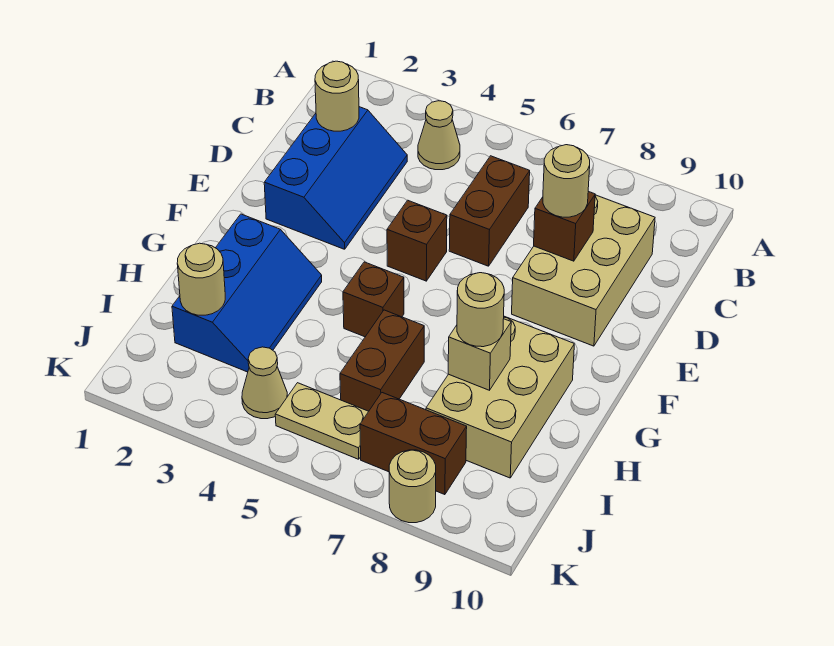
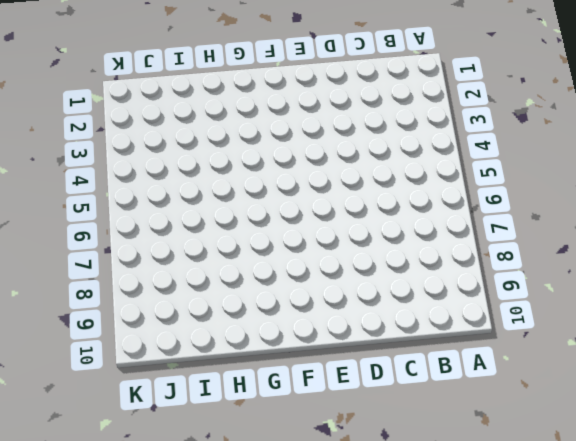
none -> tan 1x1 cone [418,101,460,170]
none -> blue 2x3 slope [264,107,407,249]
none -> brown 1x2 brick [449,156,530,266]

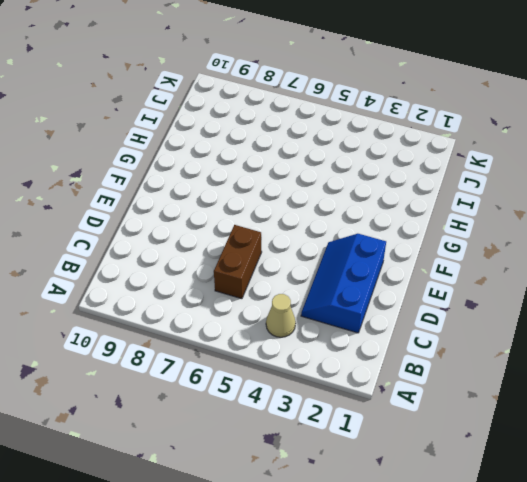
none -> tan 2x3 brick [512,195,655,346]
none -> brown 1x1 brick [387,200,447,281]
none -> blue 2x3 slope [172,214,322,372]

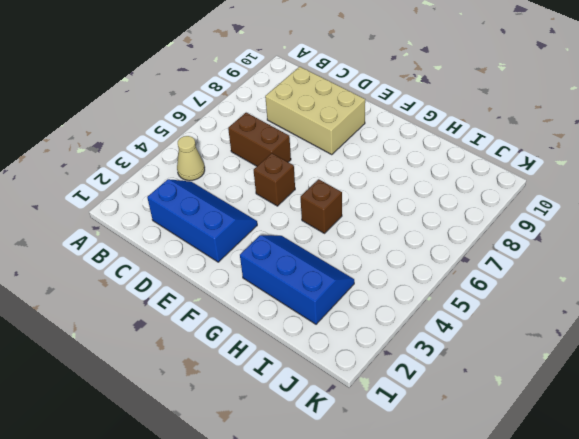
none -> tan 2x3 brick [426,316,574,478]
none -> brown 1x2 brick [340,310,424,411]
none -> tan 1x1 cone [242,347,287,419]

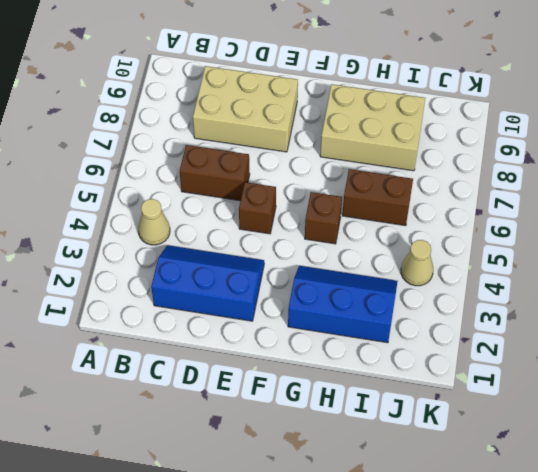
none -> tan 1x2 plate [275,383,369,459]
none -> brown 1x2 brick [360,393,467,495]
none -> tan 1x1 round brick [389,450,436,523]

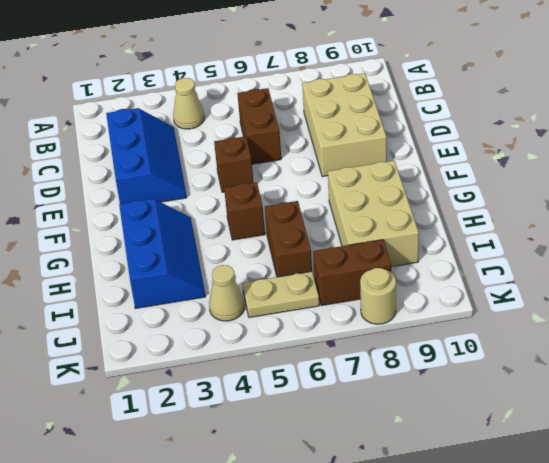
none -> tan 1x1 round brick [315,61,359,131]
none -> brown 1x1 brick [534,192,595,261]
none -> tan 1x1 brick [448,319,511,390]

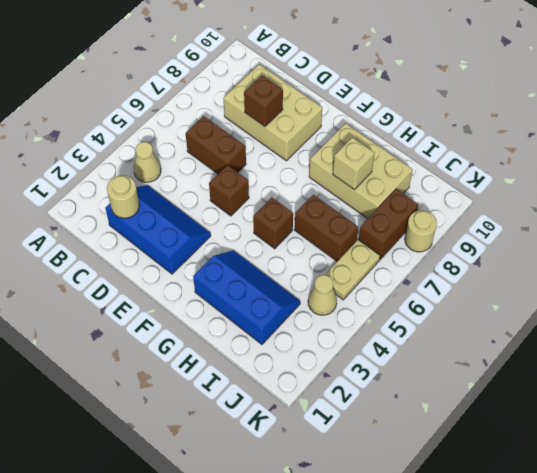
none -> tan 1x1 round brick [177,243,225,315]
none -> tan 1x1 round brick [543,145,590,217]
none -> tan 1x1 round brick [457,273,504,347]

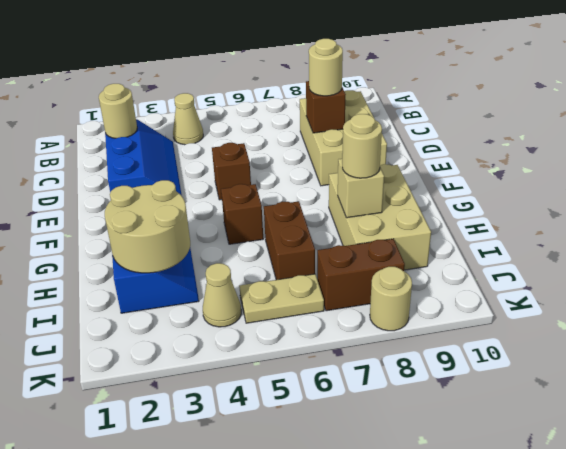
tan 2x2 round brick [105,180,190,273] -> tan 1x1 round brick [177,243,225,315]
none -> brown 1x2 brick [449,156,530,266]

